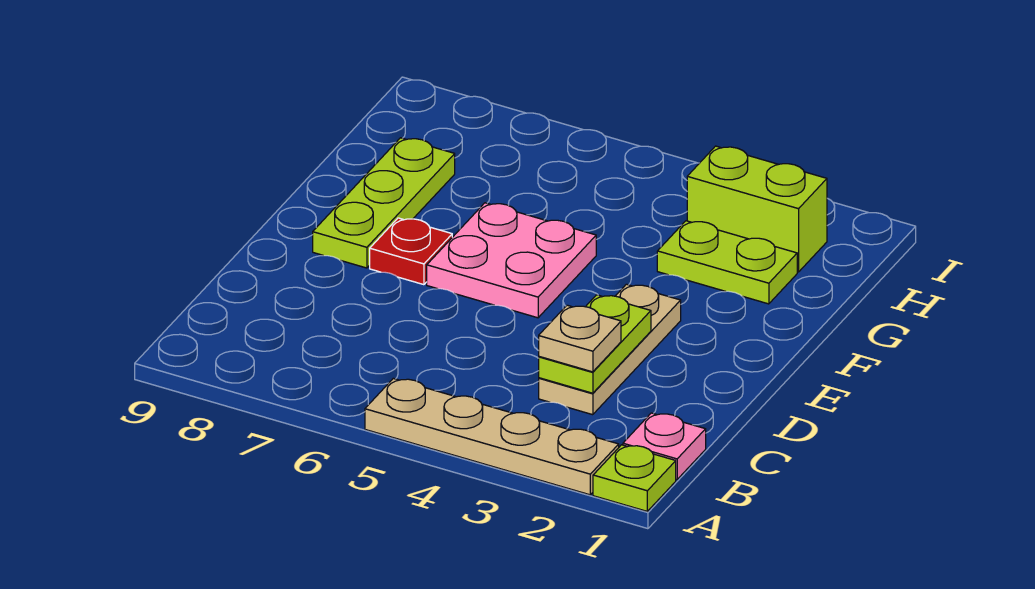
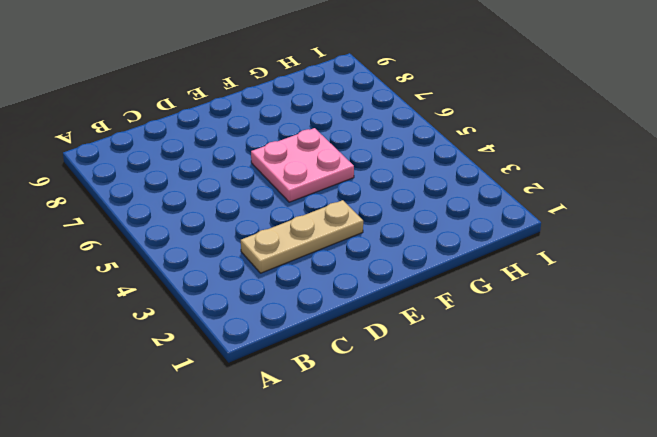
none -> lime 1x1 plate [593,445,676,511]
none -> tan 1x4 plate [365,378,619,495]

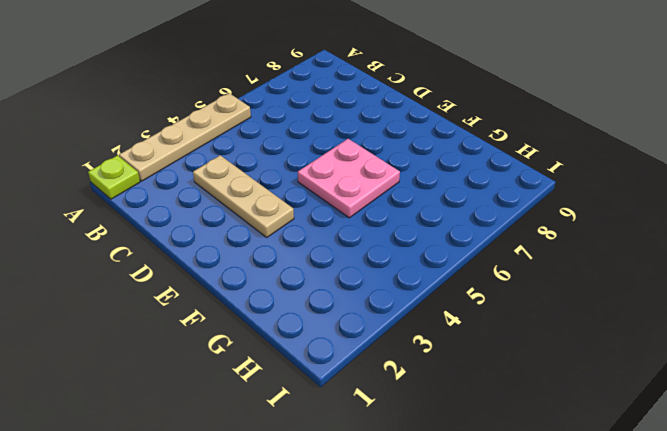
none -> pink 1x1 plate [623,413,706,480]
none -> red 1x1 plate [370,218,452,285]

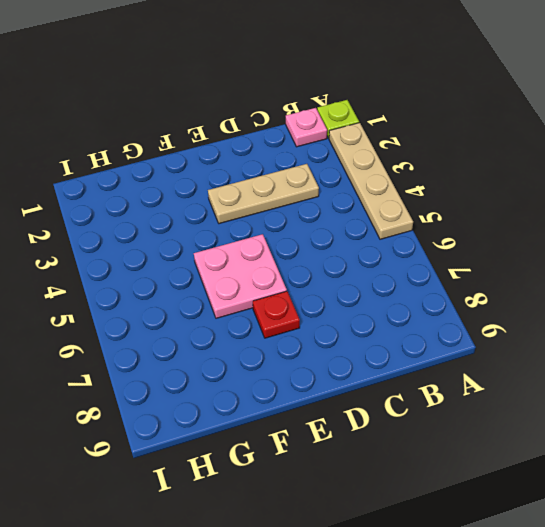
none -> lime 1x3 plate [313,138,455,268]
none -> lime 1x2 plate [657,221,797,304]

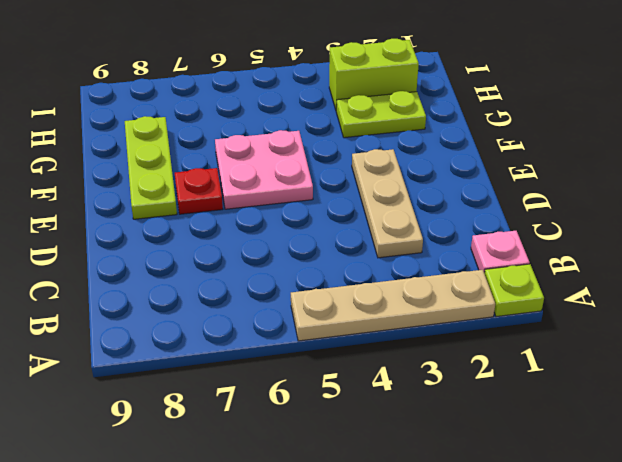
none -> lime 1x2 plate [539,295,651,393]
none -> tan 1x1 plate [539,305,621,372]

